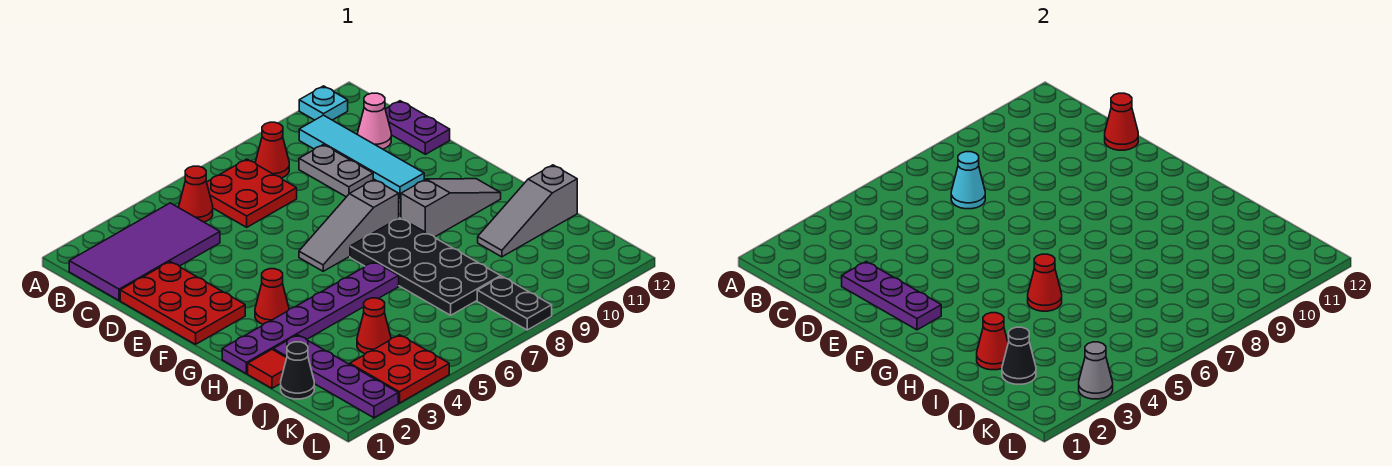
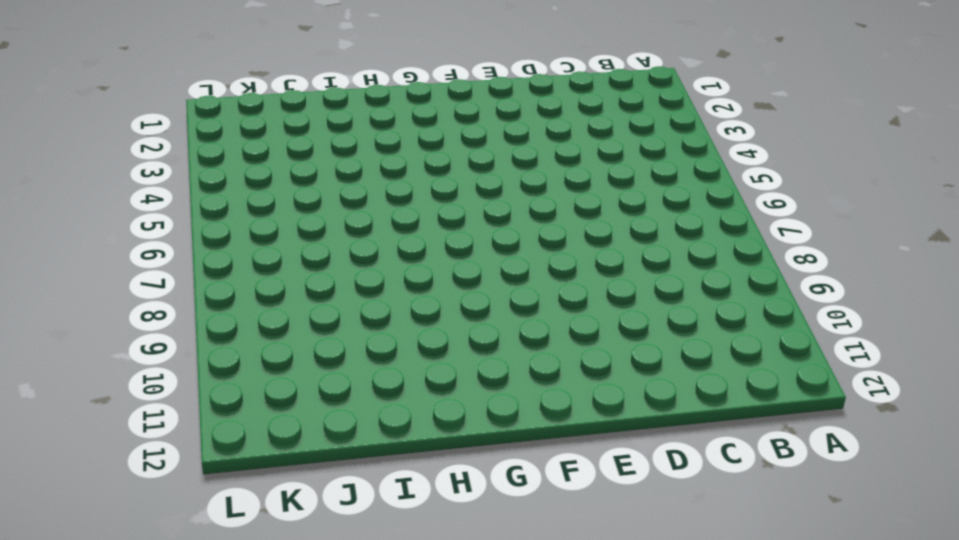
none -> cyan 1x1 plate [299,86,348,120]
none -> purple 2x4 tile [69,203,220,300]
none -> red 1x1 cone [179,166,213,222]

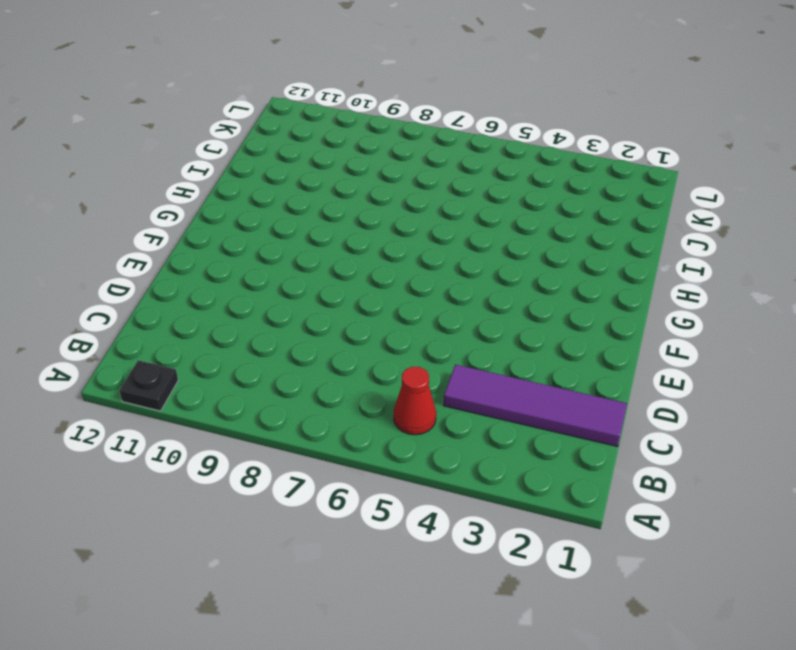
black 1x1 plate [119,360,178,411] -> cyan 1x1 plate [299,86,348,120]
purple 1x4 tile [444,364,627,447] -> purple 2x4 tile [69,203,220,300]
none -> red 2x2 plate [207,159,297,227]
none -> red 1x1 cone [255,122,289,178]
none -> cyan 1x4 tile [299,115,424,198]

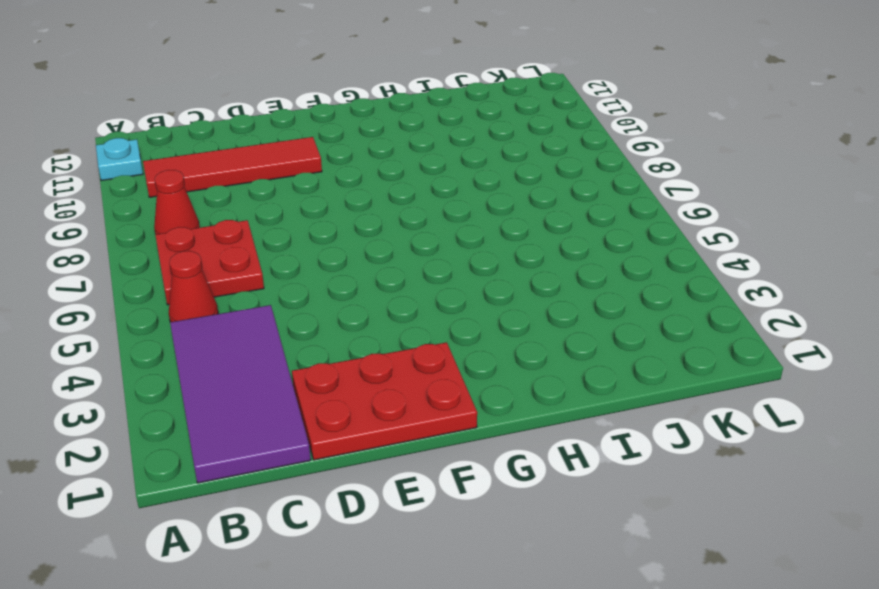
red 1x4 tile [143,137,322,197] -> cyan 1x4 tile [299,115,424,198]
none -> grey 1x2 plate [299,145,373,197]
none -> pink 1x1 cone [358,93,391,149]
none -> purple 1x2 plate [385,101,450,154]

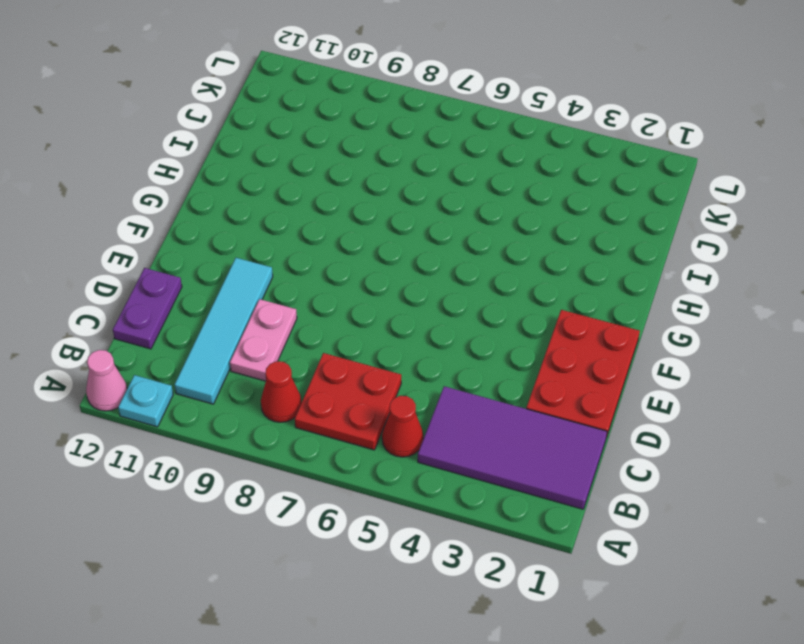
pink 1x1 cone [86,350,127,411] -> pink 1x1 cone moved to [358,93,391,149]
pink 1x2 plate [230,299,297,381] -> grey 1x2 plate [299,145,373,197]
none -> grey 1x3 slope [299,179,399,271]
none -> red 1x1 cone [255,269,289,324]
none -> black 2x4 plate [350,218,501,315]

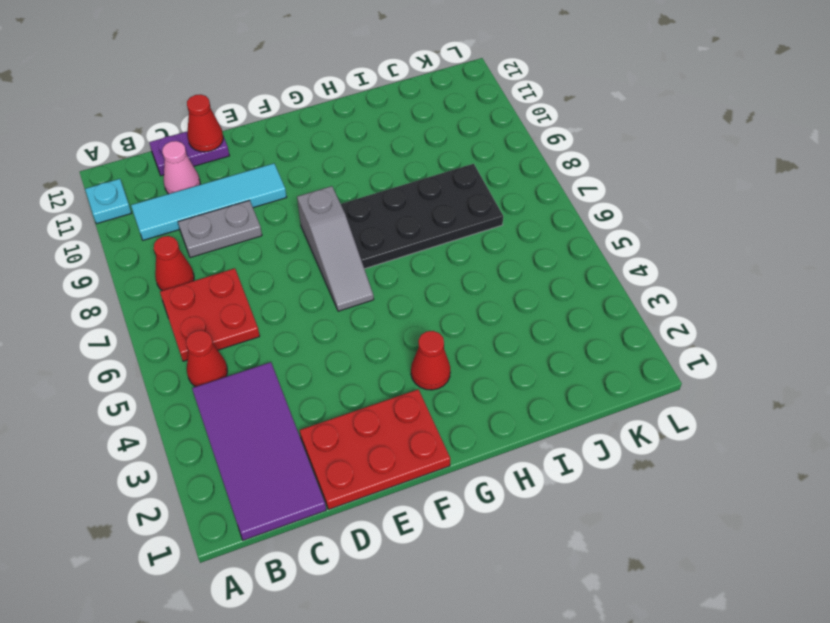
none -> grey 1x3 slope [401,179,501,237]
none -> purple 1x6 plate [222,262,399,374]
none -> red 1x1 tile [248,350,287,388]

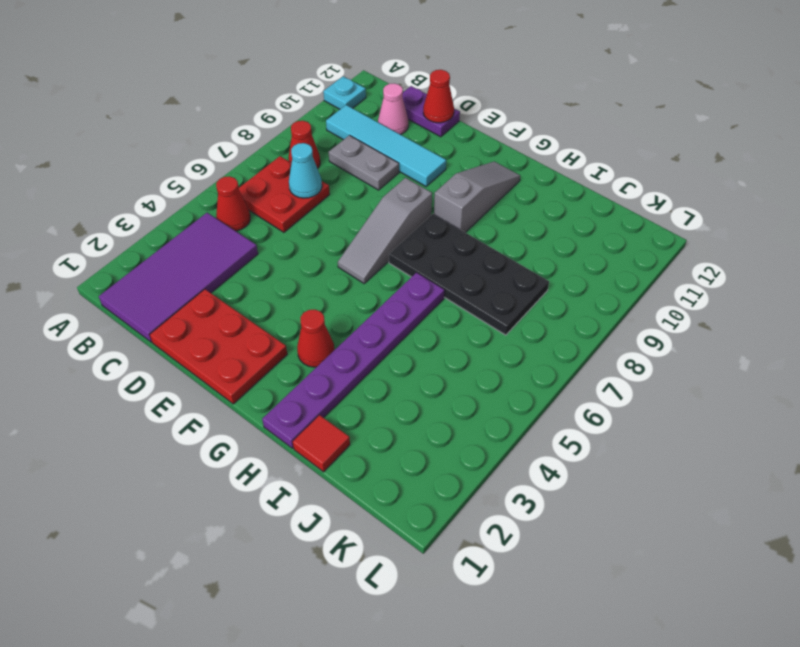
none -> purple 1x4 plate [273,335,398,418]
none -> grey 1x3 slope [478,165,577,257]
none -> black 1x1 cone [281,342,314,399]

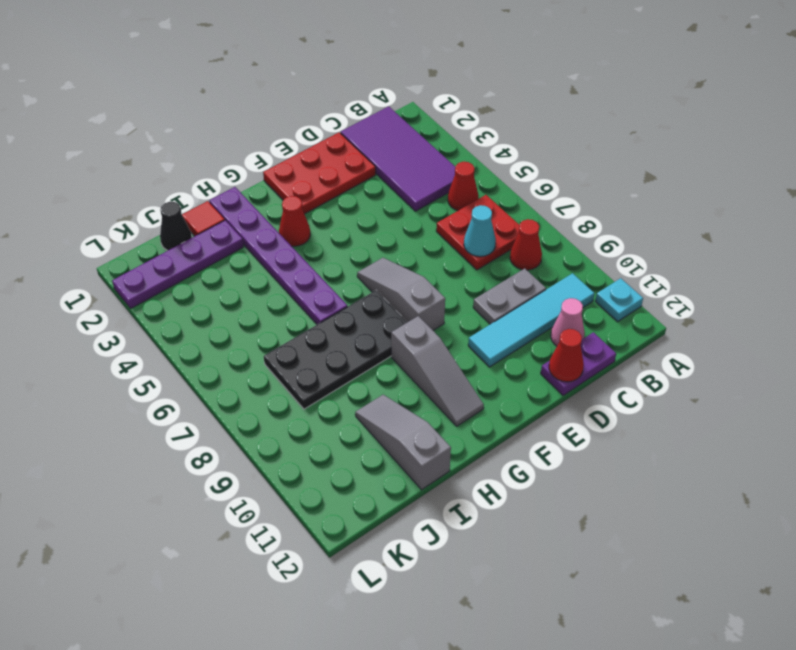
none -> red 1x1 cone [357,298,391,354]
none -> red 2x2 plate [350,335,449,403]
none -> black 1x2 plate [477,276,552,330]

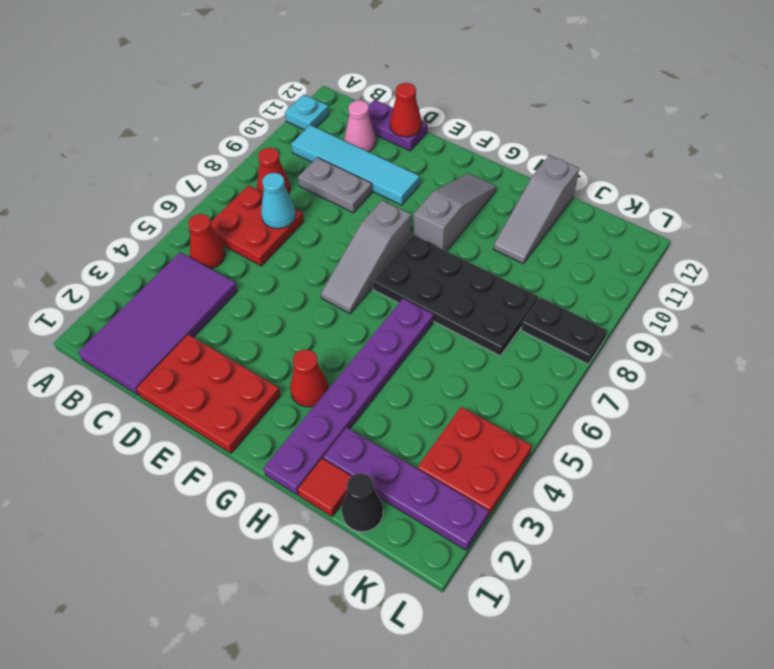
none -> red 1x1 cone [357,298,391,354]
none -> purple 1x3 plate [842,262,941,330]
none -> red 1x1 cone [1028,254,1062,311]

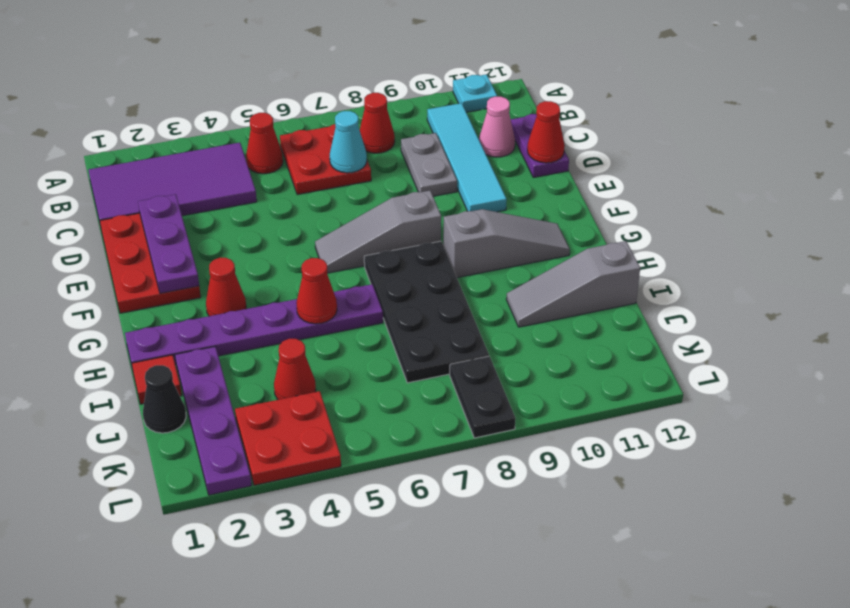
none -> red 1x1 cone [977,313,1008,370]
none -> black 1x1 cone [1002,327,1036,384]
none -> grey 1x1 cone [1079,342,1113,399]

